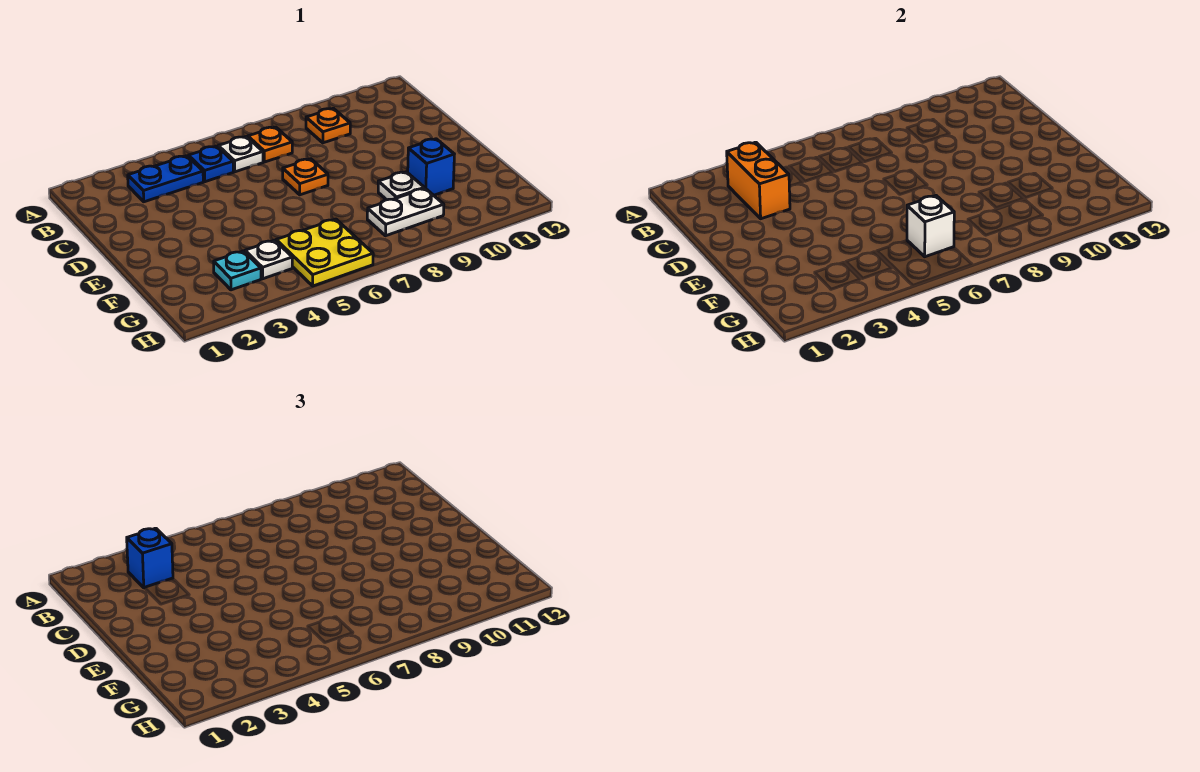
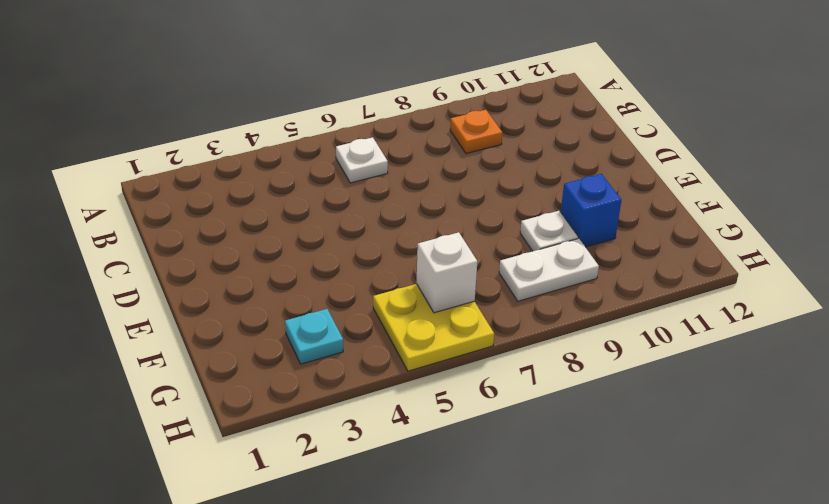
none -> blue 1x2 plate [128,156,203,202]
none -> blue 1x1 plate [188,146,233,182]
none -> orange 1x1 plate [248,127,292,162]

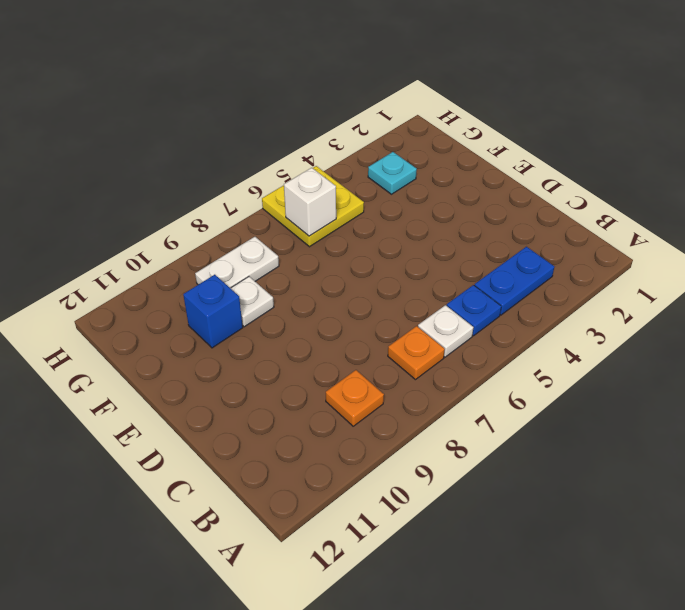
none -> orange 1x1 plate [283,159,328,195]
none -> white 1x1 plate [245,240,292,279]
none -> orange 1x2 brick [727,142,790,219]

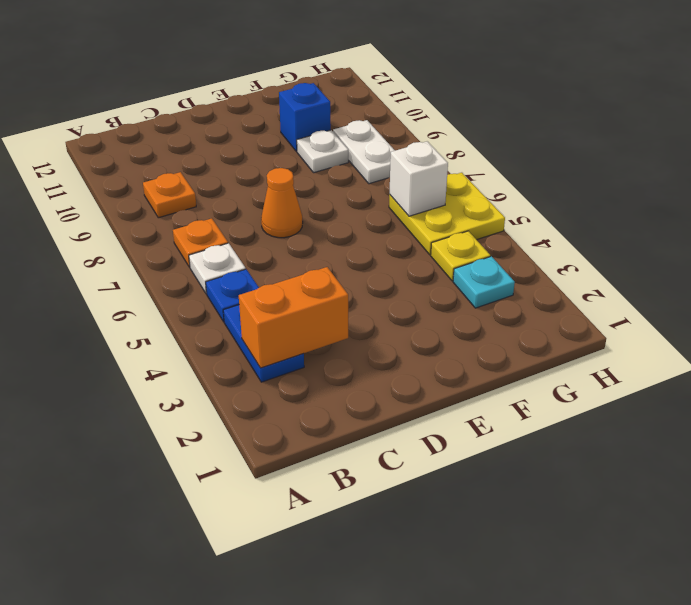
orange 1x1 cone [261,168,303,238] -> orange 1x1 plate [283,159,328,195]
yellow 1x1 plate [431,231,490,281] -> white 1x1 plate [245,240,292,279]
none -> blue 1x1 brick [127,528,173,588]

